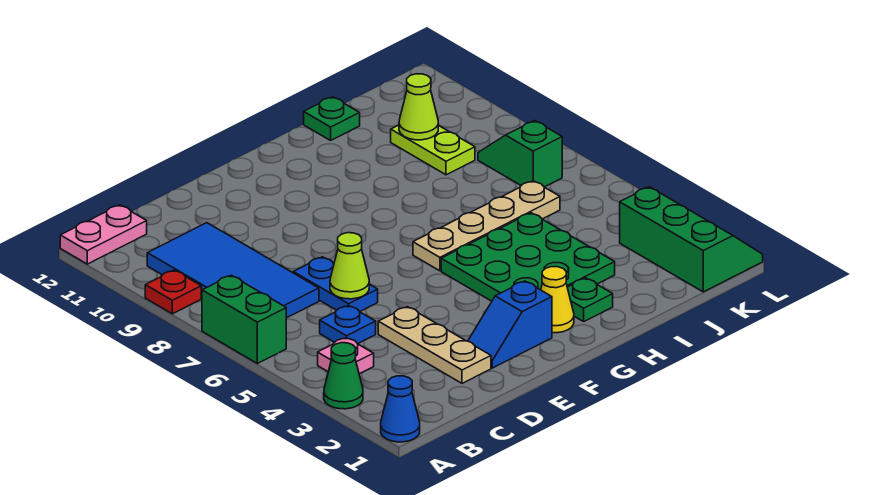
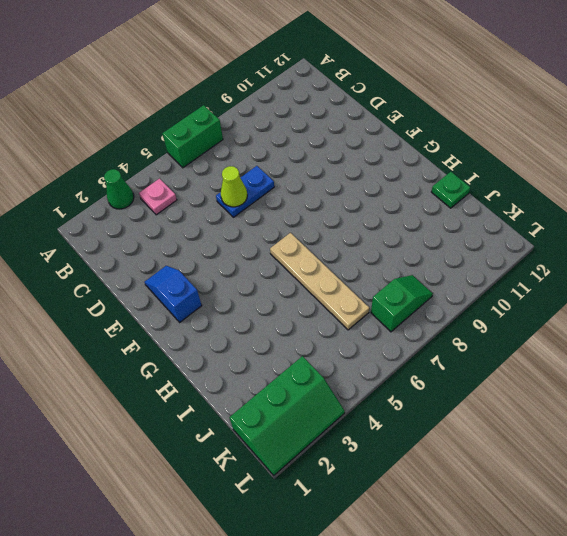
none -> blue 1x1 cone [381,376,420,442]
none -> red 1x1 plate [145,270,201,314]
none -> pink 1x2 plate [60,205,147,264]

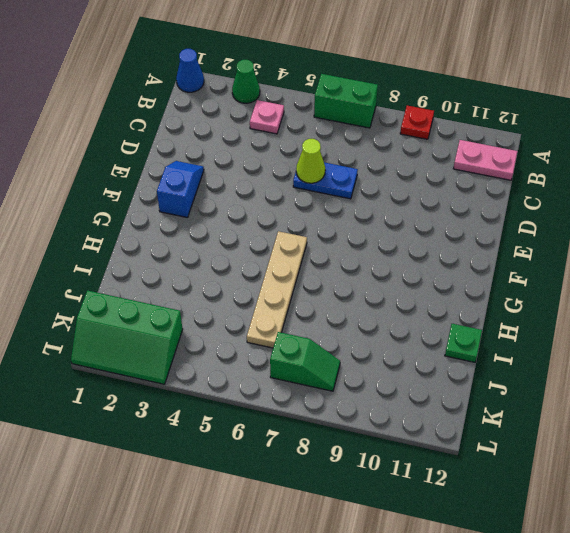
pink 1x2 plate [453,140,517,180] -> pink 1x2 plate turned to [60,205,147,264]
none -> blue 2x4 tile [147,223,319,318]
none -> blue 1x1 plate [320,305,376,344]
none -> tan 1x3 plate [378,307,491,383]

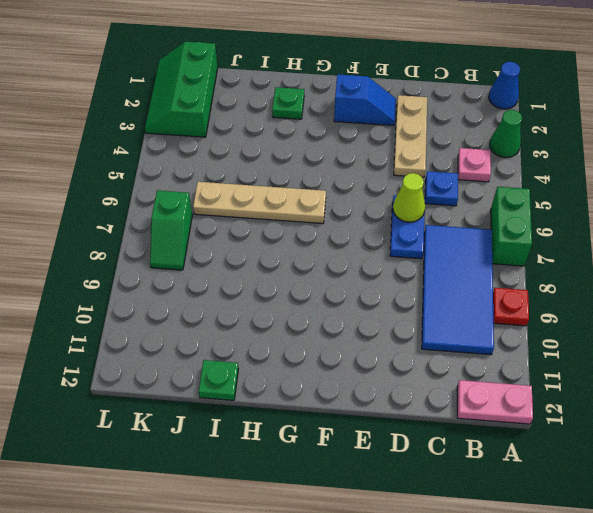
none -> yellow 1x1 cone [541,267,574,333]
none -> green 3x3 plate [441,213,615,301]
none -> lime 1x2 plate [391,125,475,175]

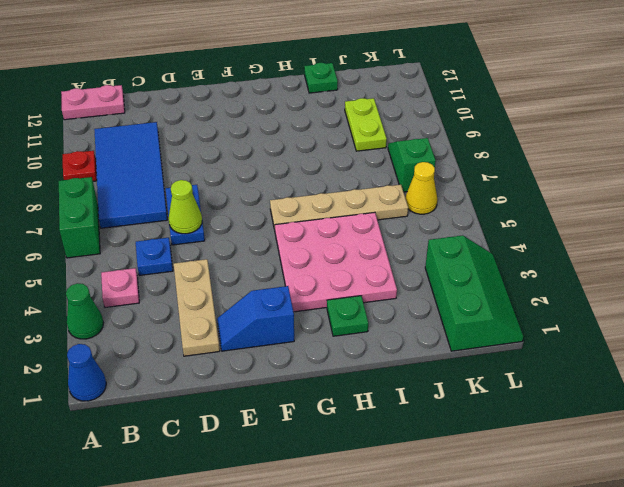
pink 3x3 plate [275,212,397,312] -> green 3x3 plate [441,213,615,301]
yellow 1x1 cone [405,162,437,214] -> yellow 1x1 cone moved to [541,267,574,333]
none -> lime 1x1 cone [399,74,438,140]

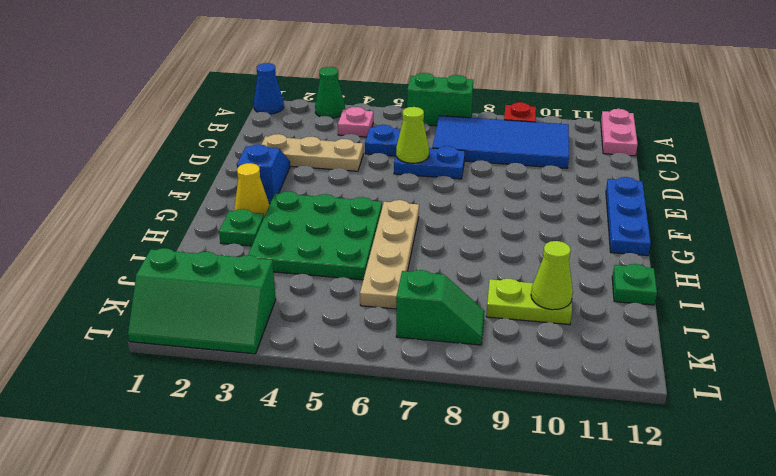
blue 1x3 plate [606,177,651,256] -> none

